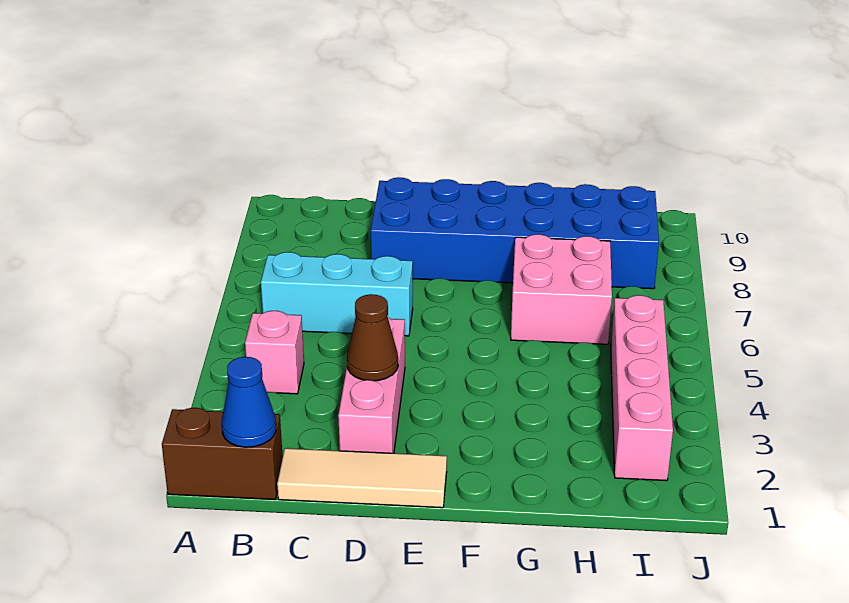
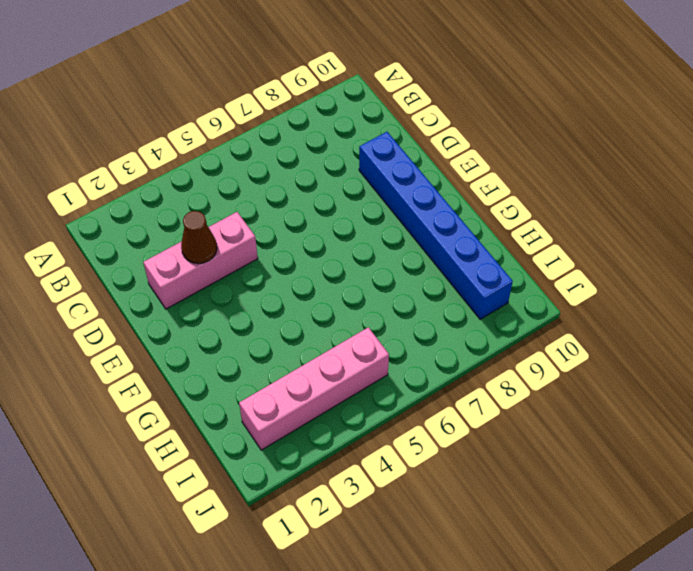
blue 1x6 brick [359,132,513,319] -> blue 2x6 brick [371,177,659,289]
none -> brown 1x2 brick [162,408,283,500]
none -> pink 1x1 brick [245,311,304,394]

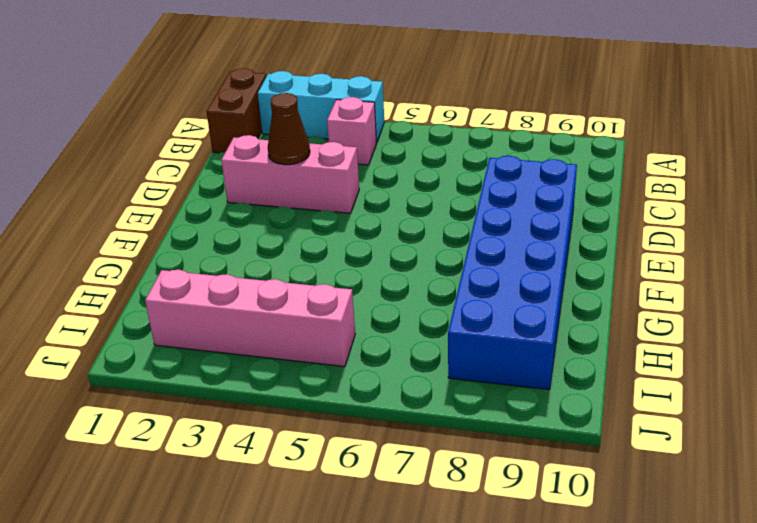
cyan 1x3 brick [258,71,384,143] -> cyan 1x3 brick turned to [261,252,413,336]
none -> tan 1x3 tile [277,448,447,508]
none -> pink 2x2 brick [511,234,612,344]

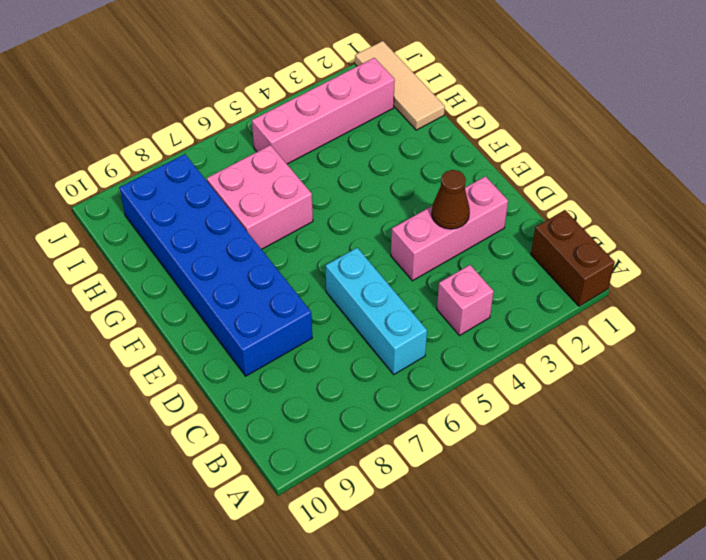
tan 1x3 tile [355,41,445,130] -> tan 1x3 tile moved to [277,448,447,508]
none -> blue 1x1 cone [222,357,276,447]

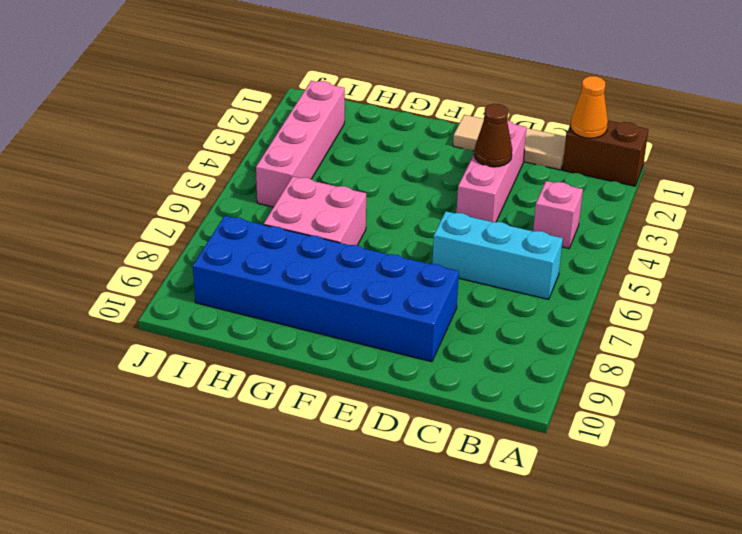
orange 1x1 cone [570,76,608,138] -> blue 1x1 cone [222,357,276,447]

